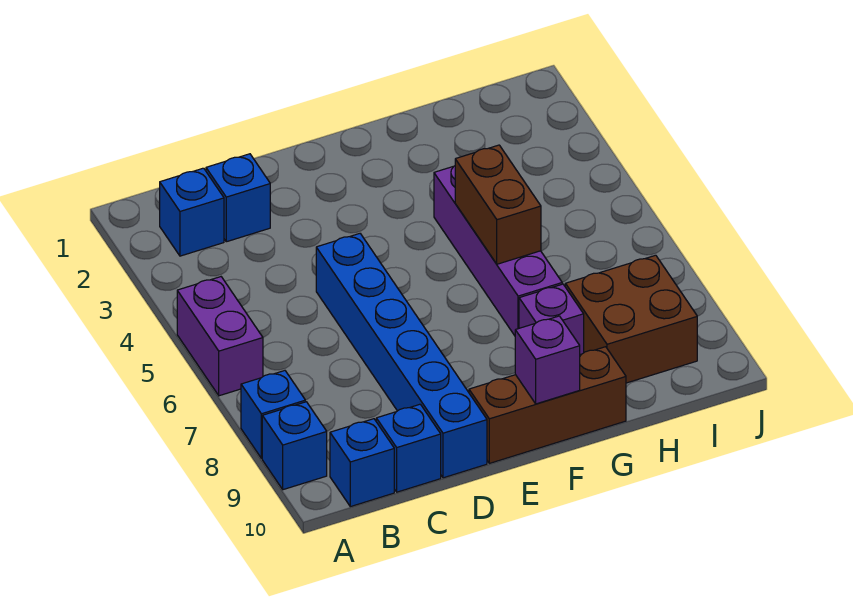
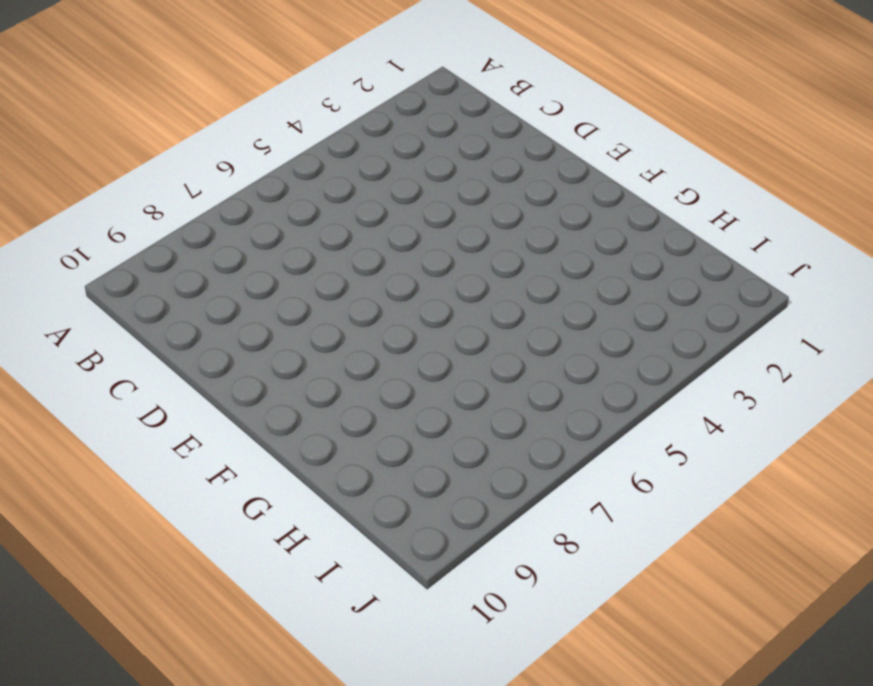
none -> purple 1x2 brick [177,277,263,396]
none -> blue 1x1 brick [241,371,305,458]
none -> blue 1x1 brick [262,402,327,490]

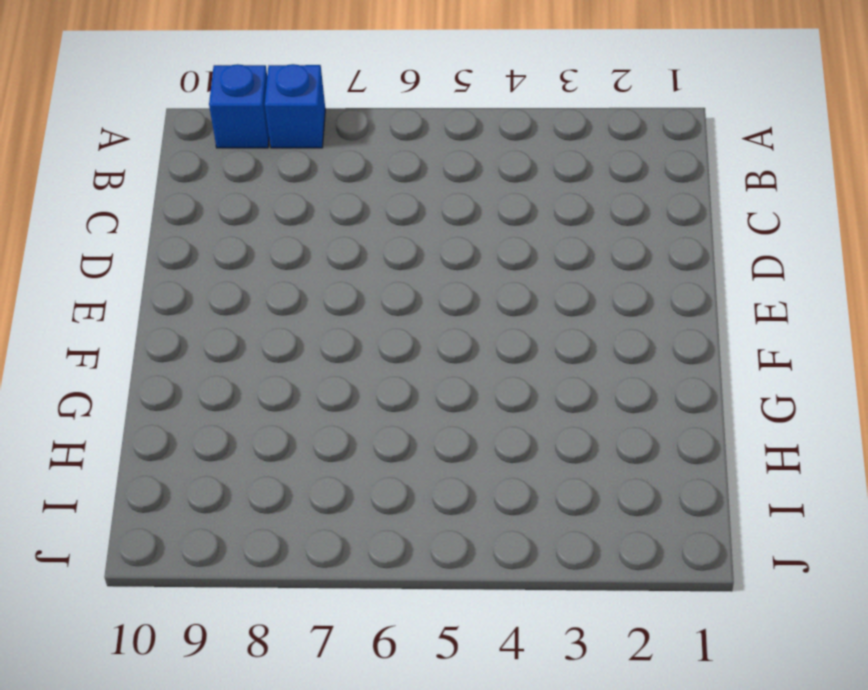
none -> purple 1x2 brick [177,277,263,396]
none -> blue 1x1 brick [160,168,224,256]
none -> blue 1x1 brick [330,419,394,507]

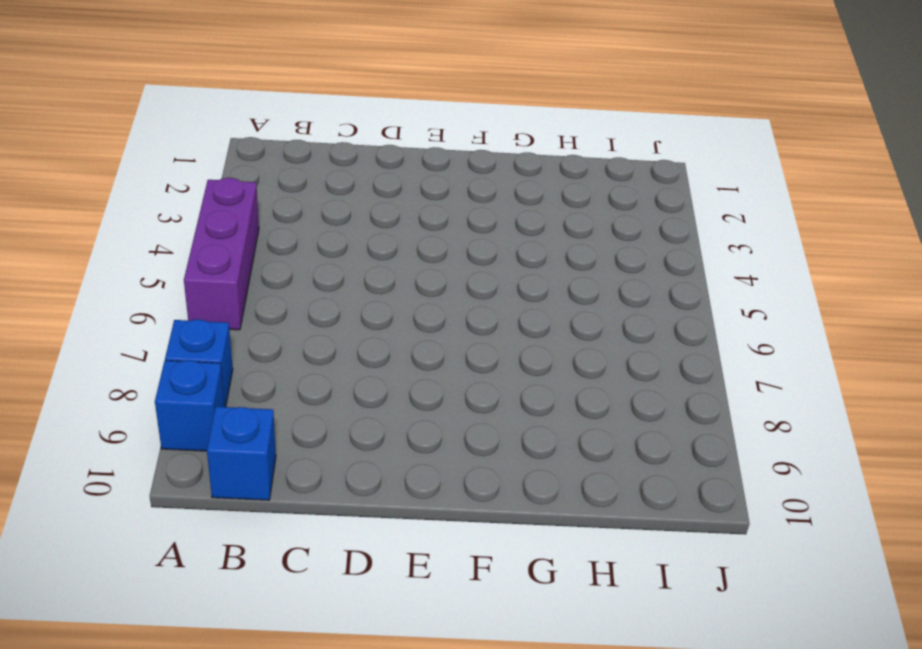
purple 1x3 brick [184,178,259,330] -> purple 1x2 brick [177,277,263,396]
none -> blue 1x1 brick [160,168,224,256]
none -> blue 1x1 brick [206,154,270,242]
none -> blue 1x1 brick [376,404,441,492]

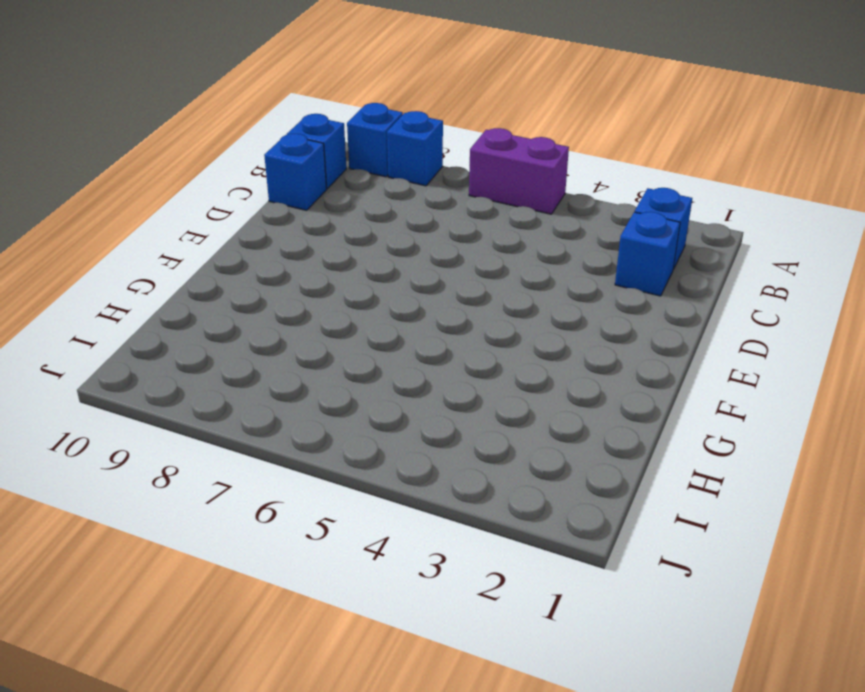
none -> blue 1x6 brick [316,234,487,478]
none -> brown 1x3 brick [469,347,626,463]
none -> purple 1x4 brick [434,166,562,336]

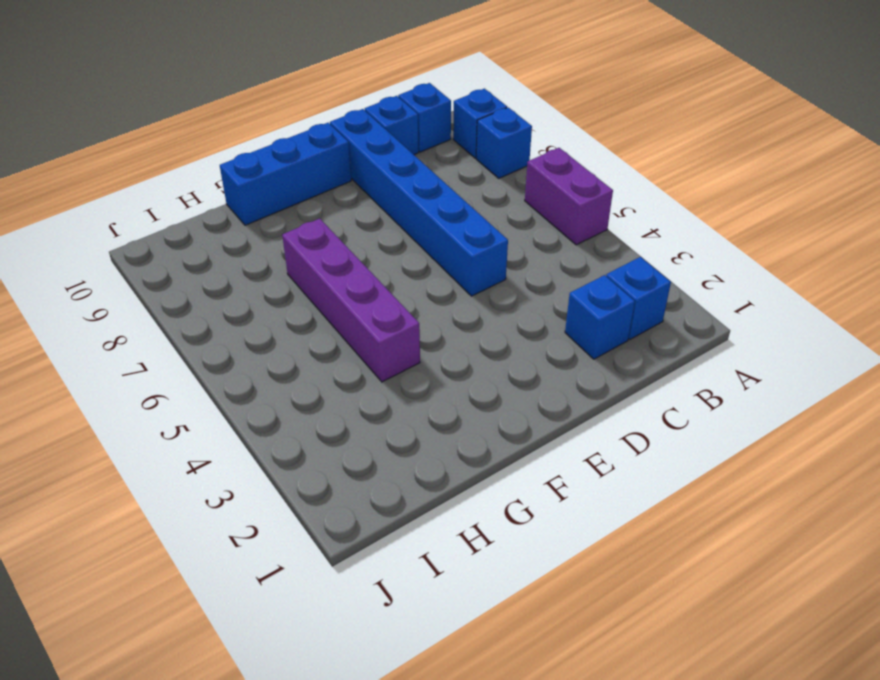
blue 1x3 brick [220,123,351,225] -> brown 1x3 brick [469,347,626,463]
none -> purple 1x1 brick [519,284,584,354]
none -> brown 2x2 brick [565,255,697,383]
none -> purple 1x1 brick [515,316,580,404]

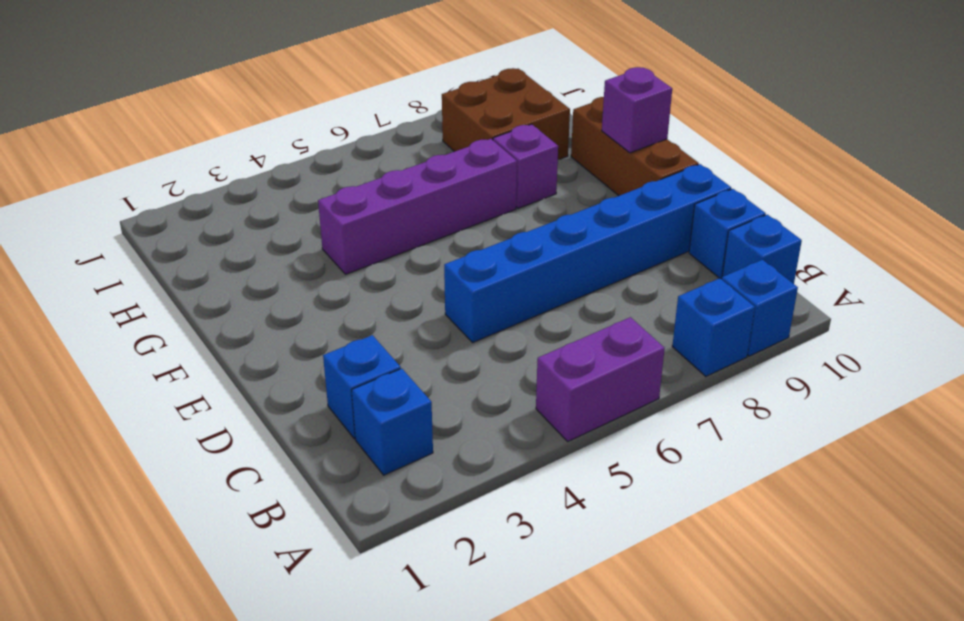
none -> brown 1x2 brick [455,145,541,264]

